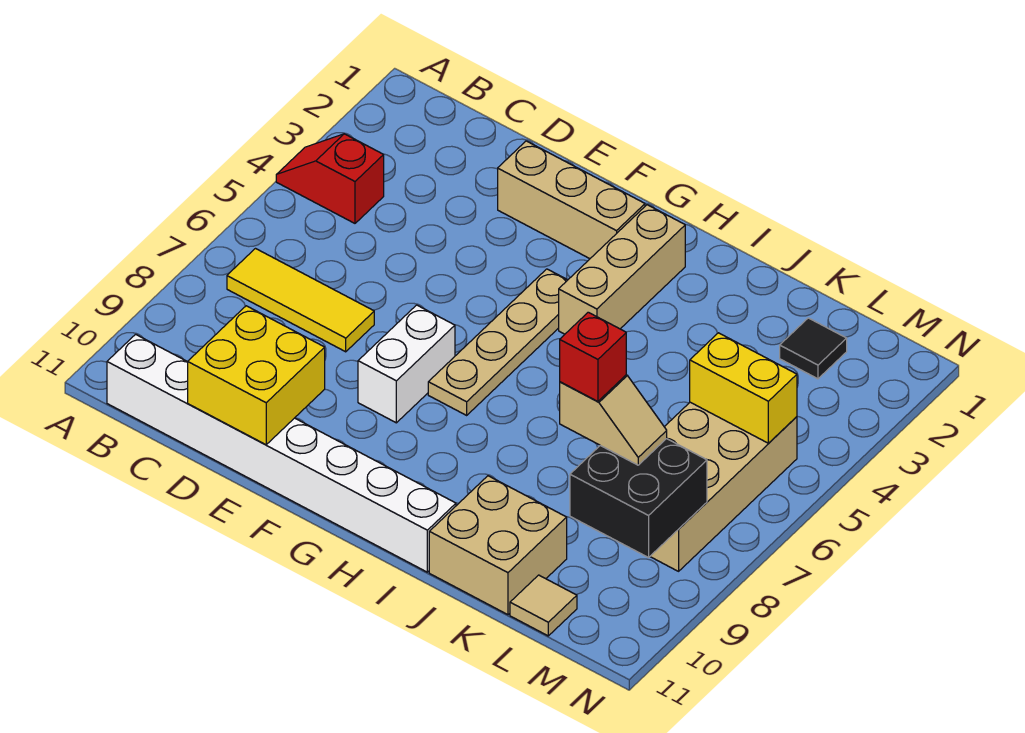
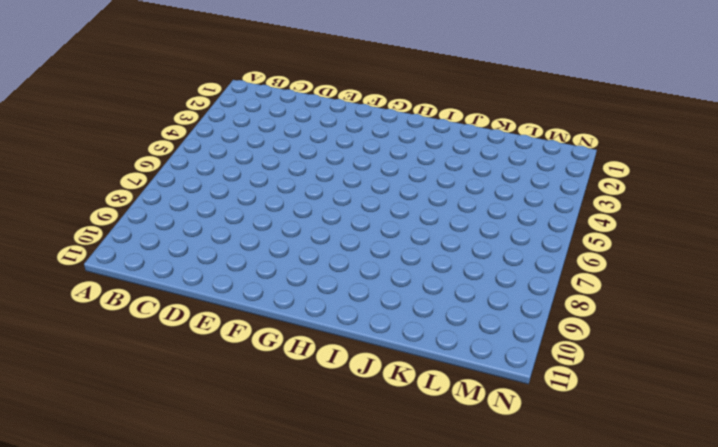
none -> red 1x2 slope [276,134,384,223]
none -> yellow 1x3 tile [227,249,374,352]
none -> white 1x8 brick [107,334,456,572]

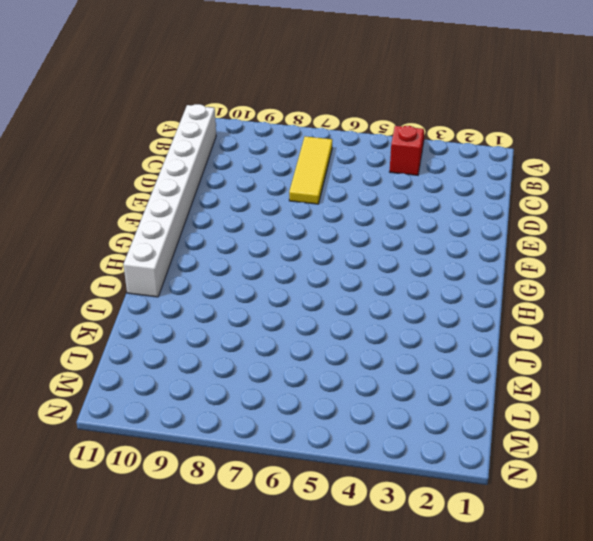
none -> tan 1x3 brick [498,141,645,259]
none -> white 1x2 brick [358,305,455,423]
none -> tan 1x4 plate [428,269,567,415]

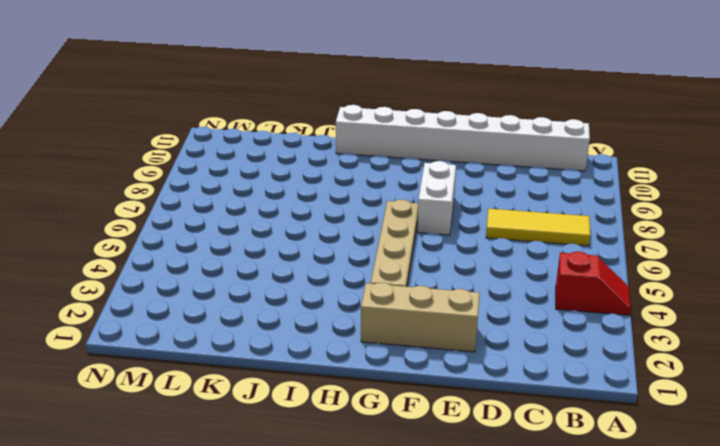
none -> tan 1x3 brick [559,205,685,334]
none -> tan 2x2 brick [429,476,567,615]
none -> black 1x1 tile [780,318,847,379]

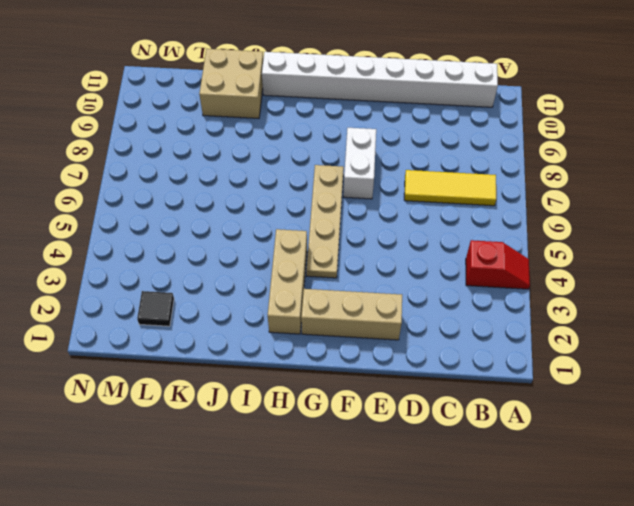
none -> tan 2x4 brick [650,402,797,571]
none -> tan 1x1 tile [510,575,577,636]
none -> yellow 2x2 brick [188,306,325,445]

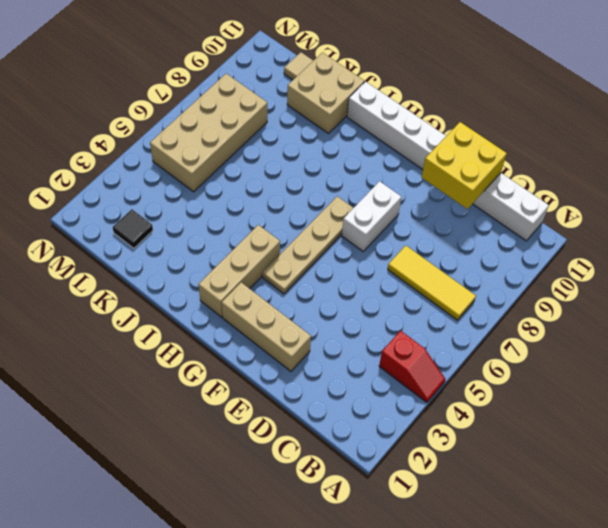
none -> yellow 1x2 brick [690,333,797,443]
none -> black 2x2 brick [570,439,707,558]
none -> tan 1x2 slope [560,375,667,465]

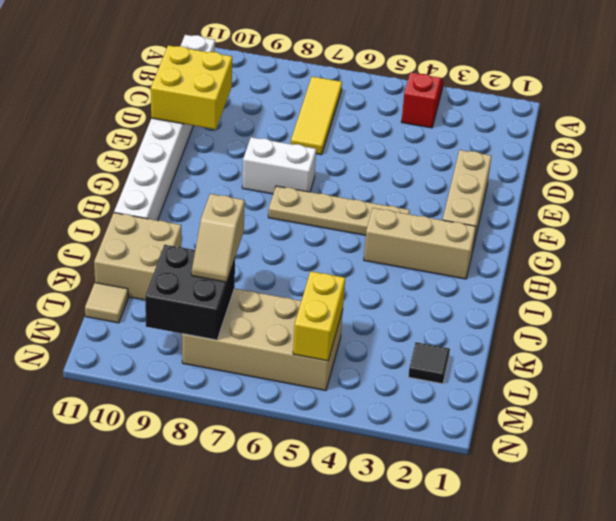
none -> red 1x1 brick [560,312,626,401]

